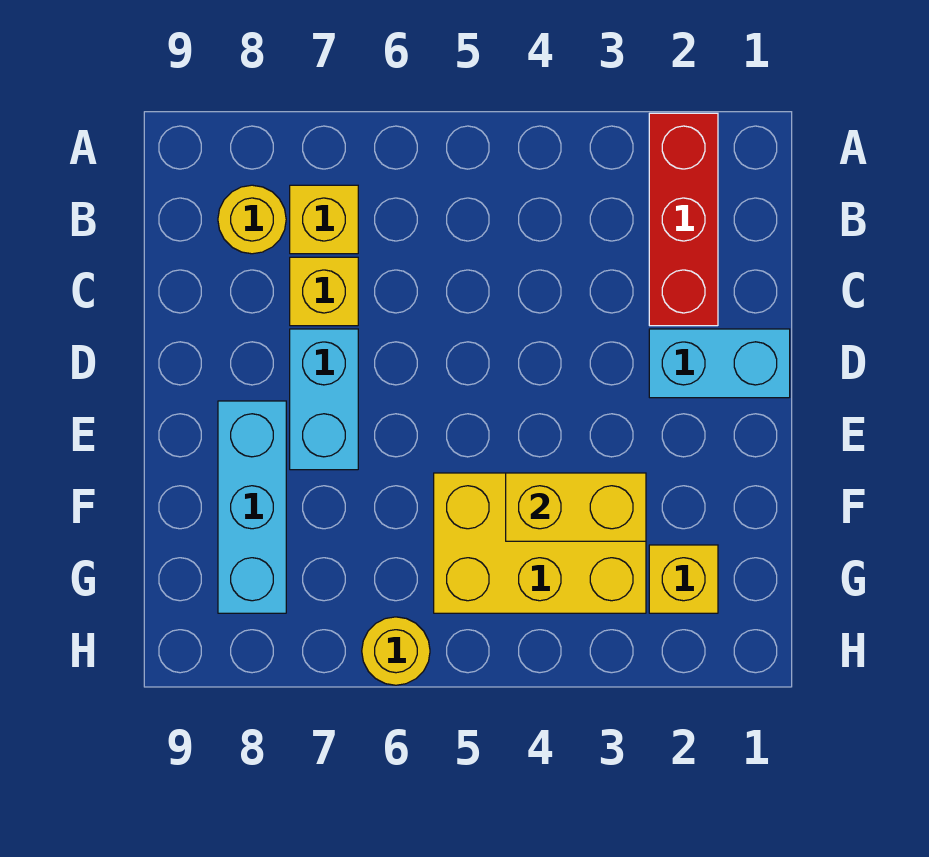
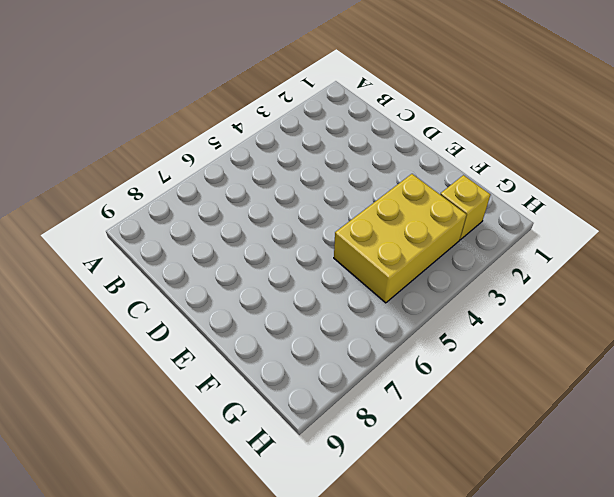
none -> red 1x3 brick [649,113,718,326]
none -> yellow 1x1 brick [290,185,358,254]

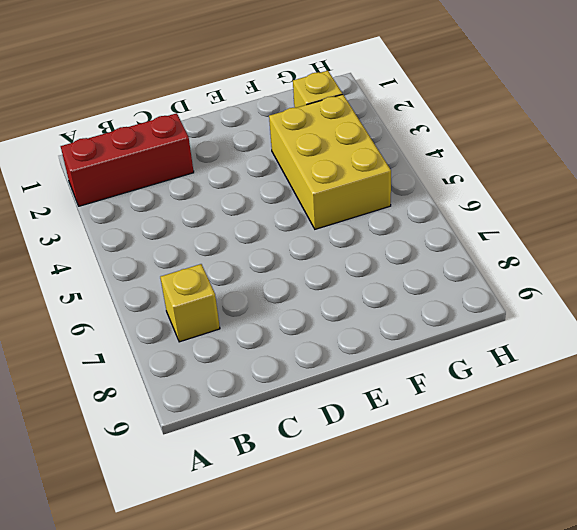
none -> yellow 1x1 round brick [218,185,286,254]
none -> yellow 1x1 brick [290,257,358,326]

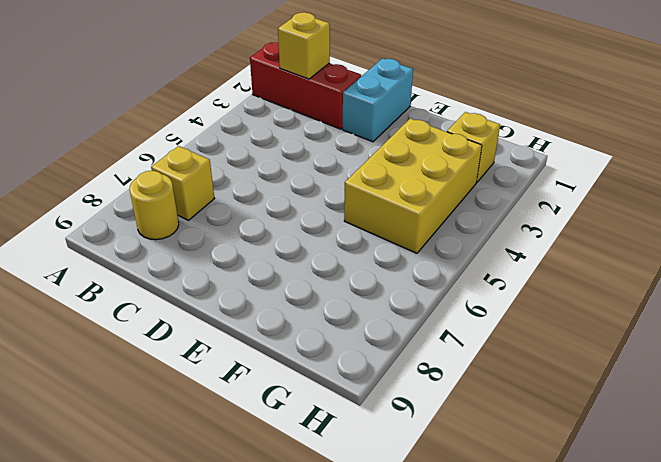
yellow 1x1 brick [278,12,330,79] -> yellow 1x1 brick moved to [290,257,358,326]
none -> cyan 1x2 brick [290,329,358,470]
none -> cyan 1x3 brick [218,401,286,613]

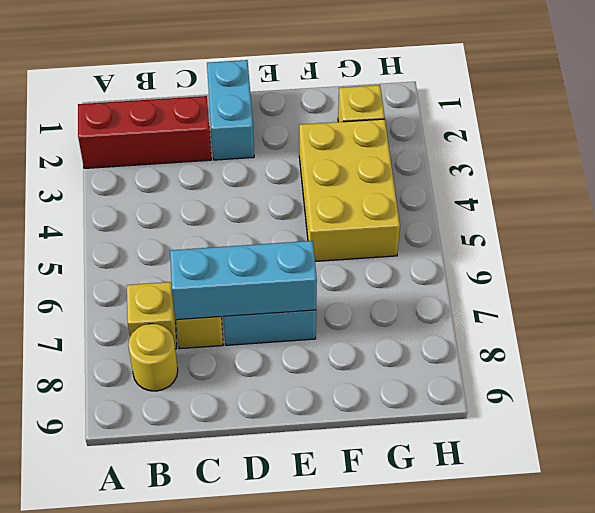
cyan 1x3 brick [170,241,317,320] -> cyan 1x3 brick moved to [218,401,286,613]
none -> yellow 1x1 round brick [362,617,430,685]
none -> yellow 1x2 brick [506,473,646,541]

